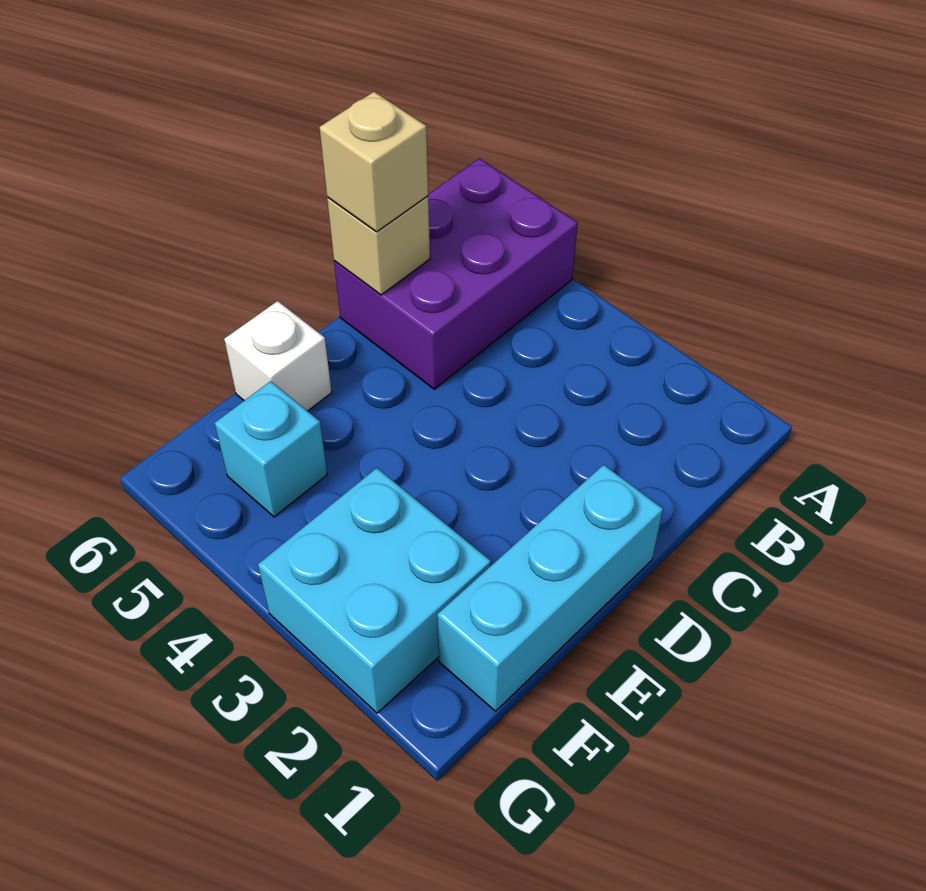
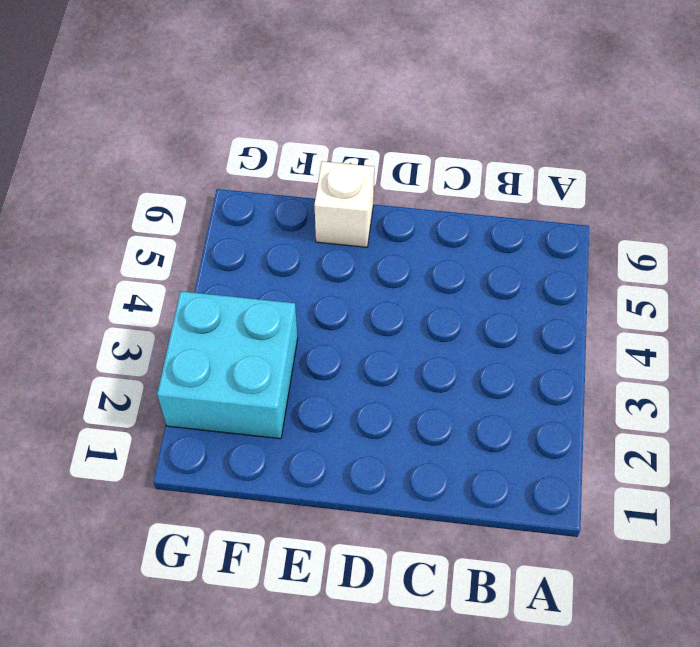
none -> purple 2x3 brick [334,158,578,389]
none -> cyan 1x3 brick [437,465,663,711]

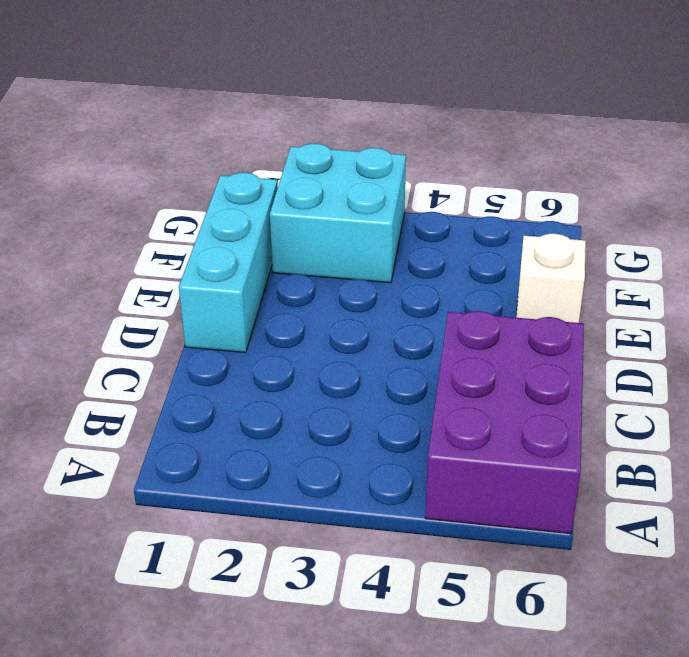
none -> cyan 1x1 brick [215,381,327,517]
none -> tan 1x1 brick [327,196,430,295]

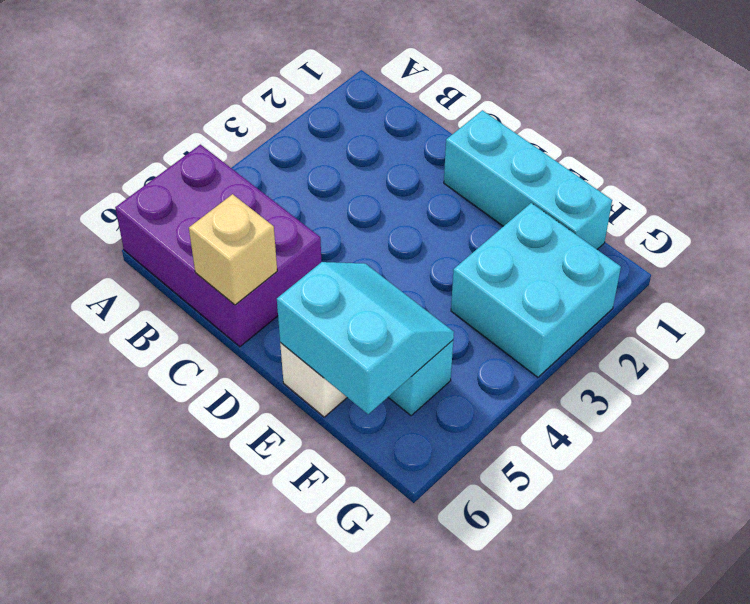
cyan 2x2 slope [277,262,454,414] -> none
none -> tan 1x1 brick [319,92,428,232]

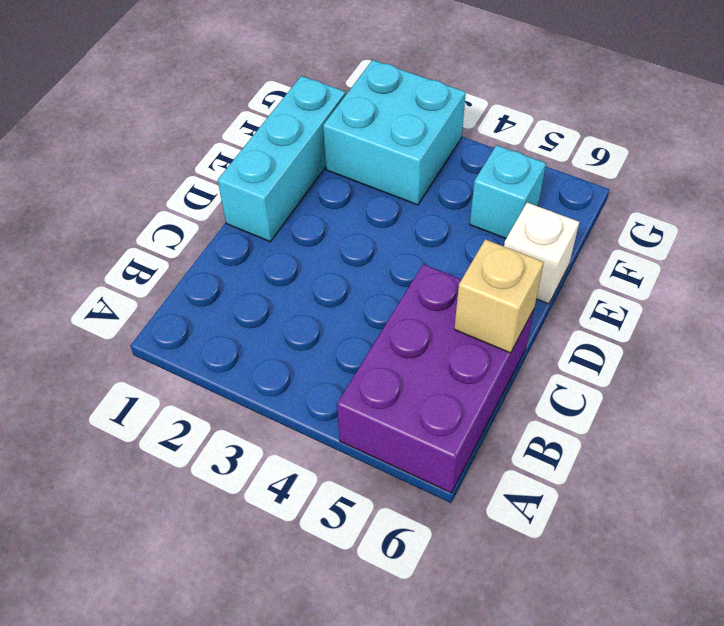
none -> tan 1x1 brick [319,92,428,232]

